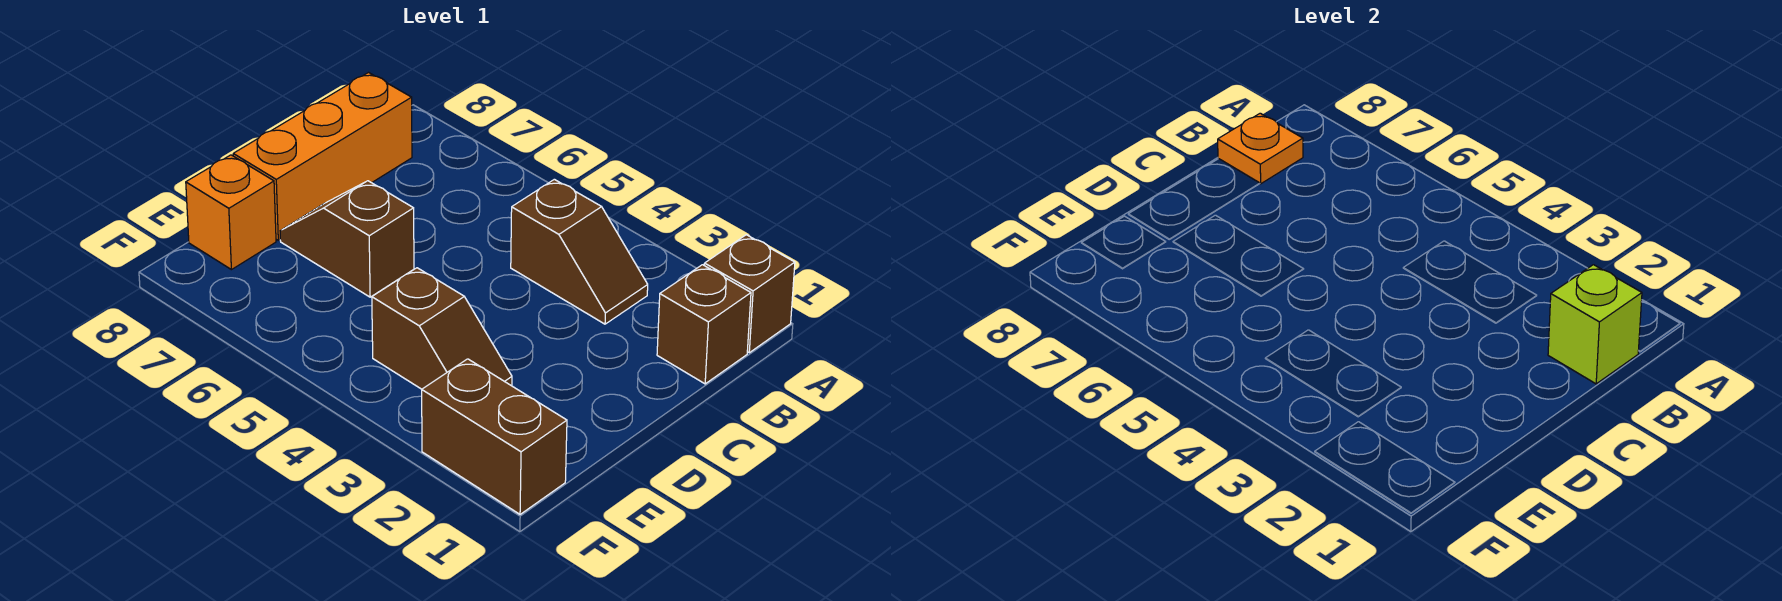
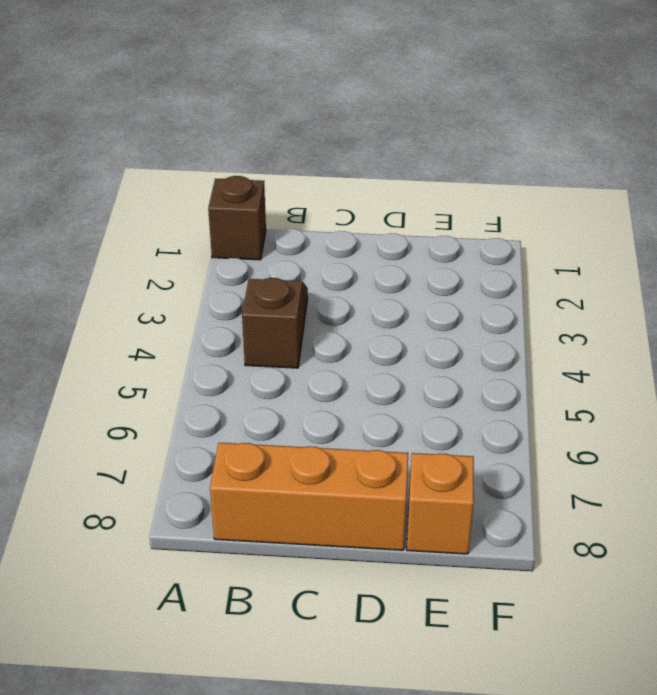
none -> brown 1x1 brick [657,265,751,384]
none -> brown 1x2 slope [280,181,414,297]

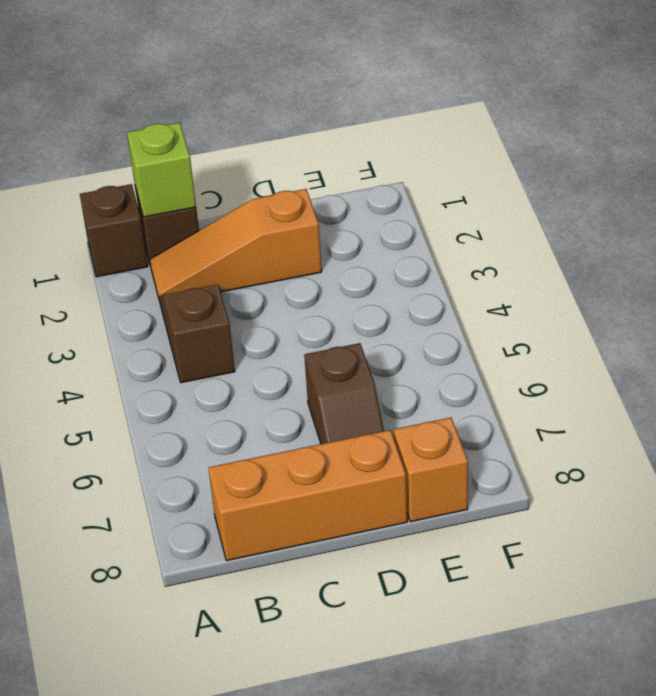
orange 1x3 slope [150,189,322,301] -> none
none -> brown 1x2 slope [372,268,512,389]
none -> brown 1x2 brick [422,359,567,514]

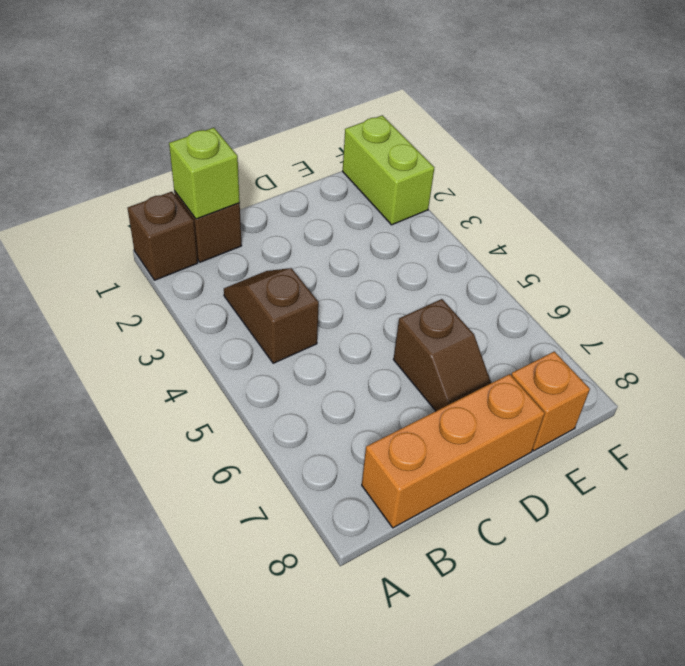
lime 1x2 brick [343,115,434,225] -> brown 1x2 brick [422,359,567,514]
none -> brown 1x2 slope [372,268,512,389]
none -> orange 1x1 plate [1218,113,1303,184]

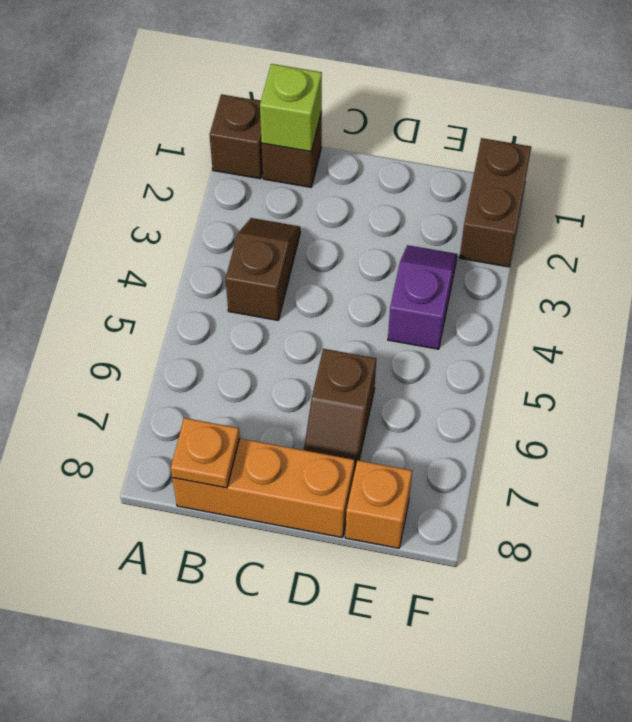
purple 1x2 slope [388,245,457,349] -> brown 1x2 slope [372,268,512,389]

